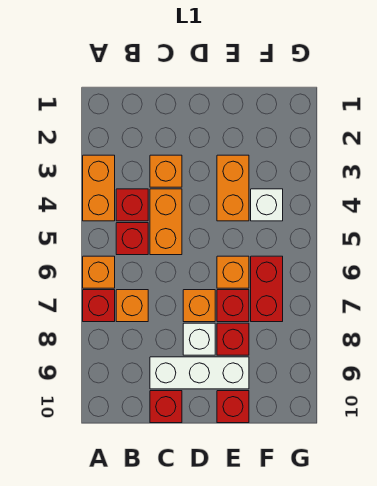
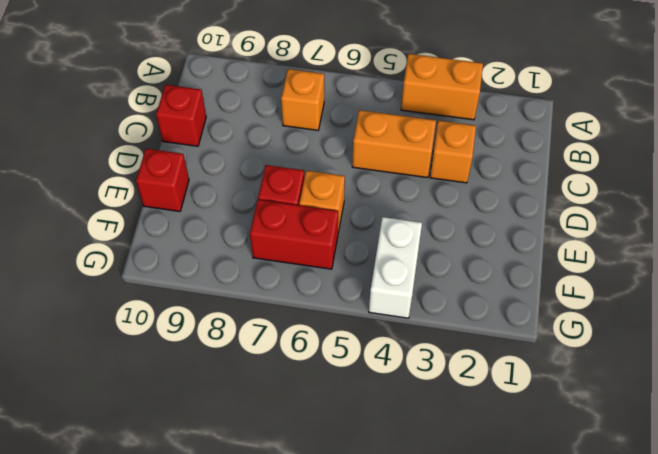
white 1x2 brick [369,217,422,318] -> white 1x1 brick [251,189,283,221]
none -> orange 1x1 brick [83,256,115,288]
none -> red 1x1 brick [83,290,115,322]
none -> red 1x1 brick [116,189,148,221]

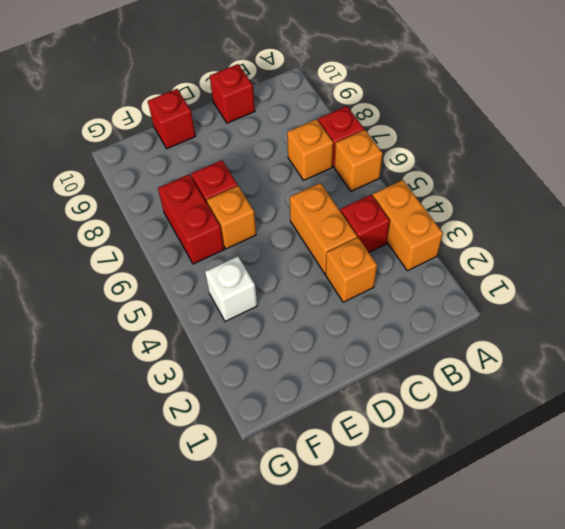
none -> red 1x1 brick [116,223,148,255]
none -> white 1x3 brick [150,357,249,389]
none -> orange 1x1 brick [183,290,215,322]

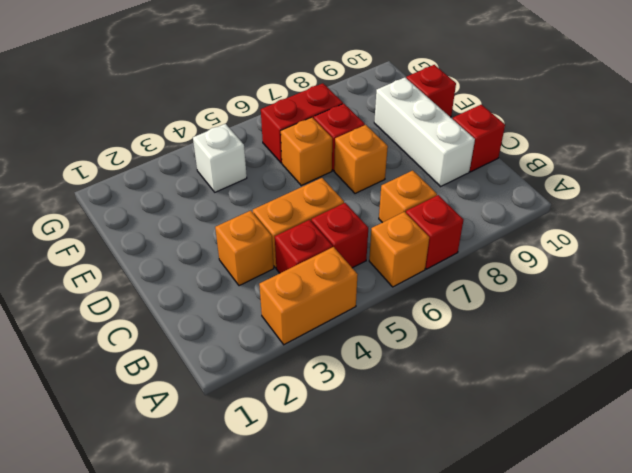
none -> white 1x1 brick [183,323,215,355]
none -> orange 1x2 brick [217,155,249,221]
none -> red 1x1 brick [217,323,249,355]

